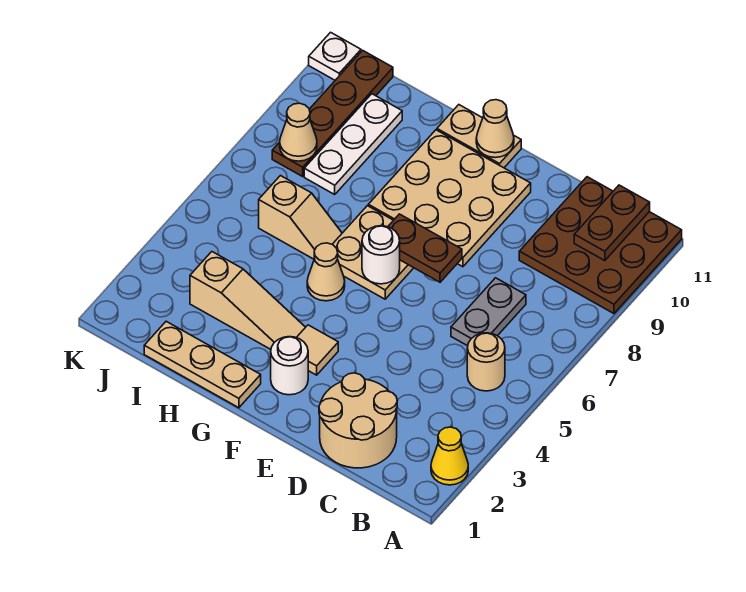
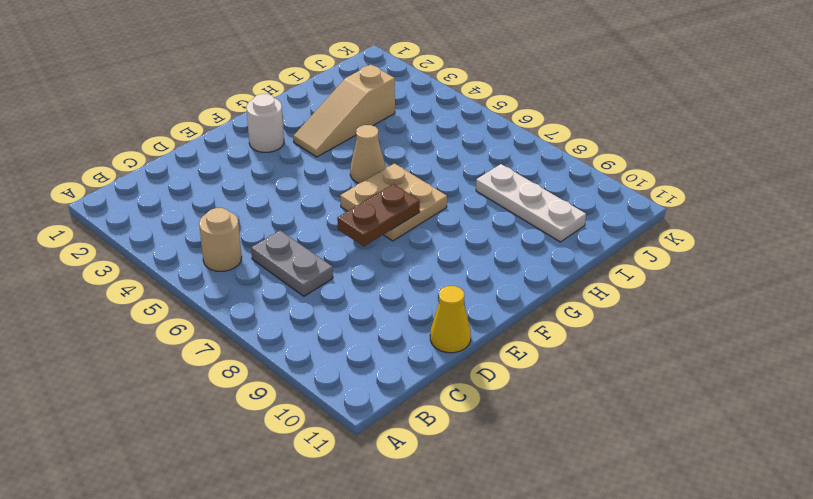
yellow 1x1 cone [430,286,471,353] -> yellow 1x1 cone moved to [431,427,468,485]
none -> brown 3x3 plate [519,177,682,313]
none -> tan 2x2 round brick [319,373,397,468]
none -> tan 3x3 plate [368,130,531,267]

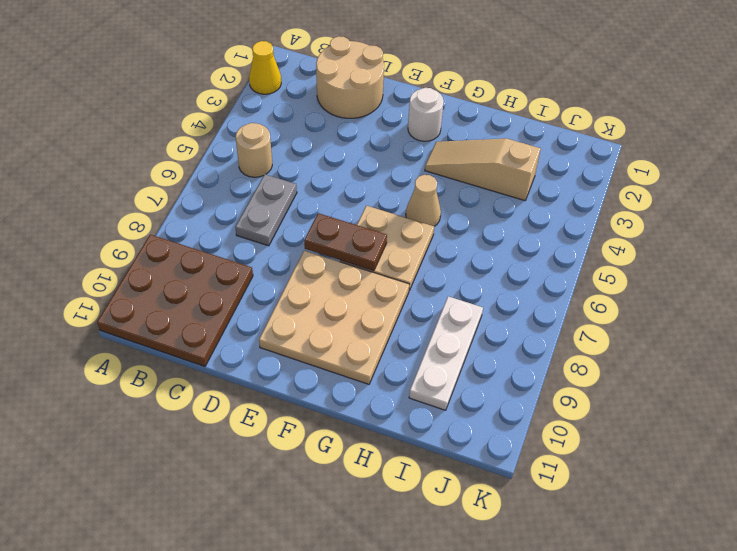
none -> tan 1x1 tile [296,325,338,375]
none -> tan 1x2 plate [437,105,521,168]
none -> tan 1x3 plate [144,321,261,408]

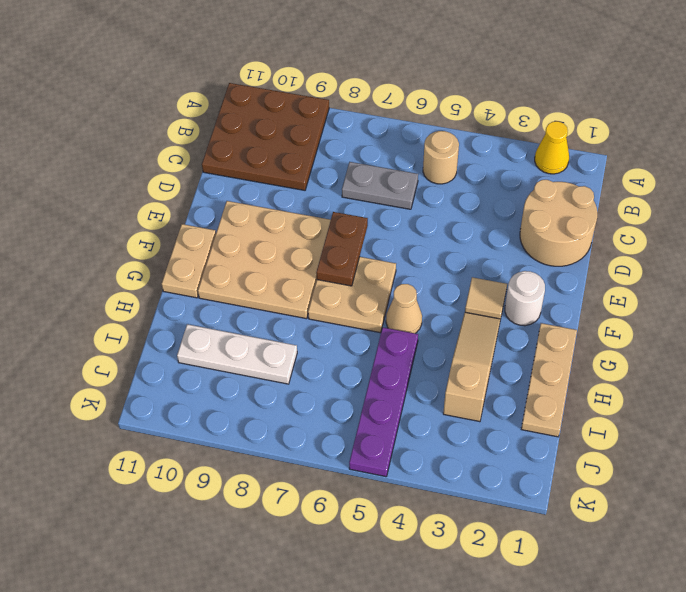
purple 1x4 plate [349,327,418,477] -> none
none -> tan 1x2 slope [259,176,342,259]
none -> brown 1x4 plate [272,50,393,176]
none -> white 1x1 plate [309,32,361,80]

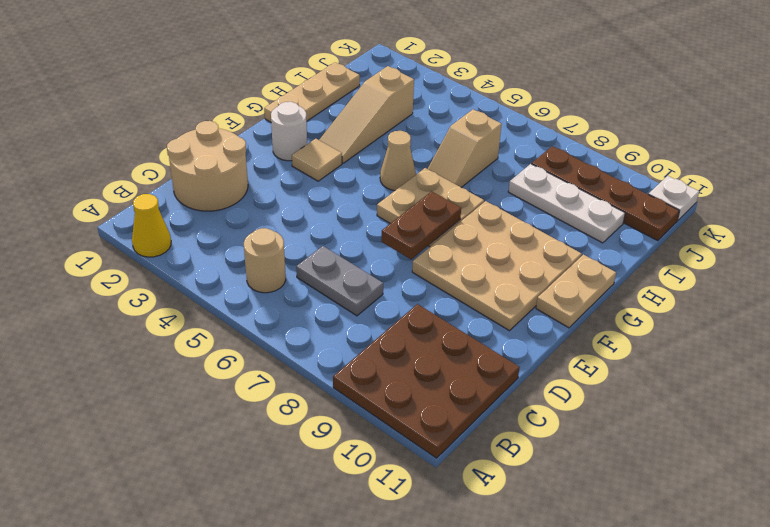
none -> brown 1x2 plate [574,185,650,261]
none -> white 1x1 round brick [362,226,400,284]
none -> tan 1x1 cone [476,100,514,158]

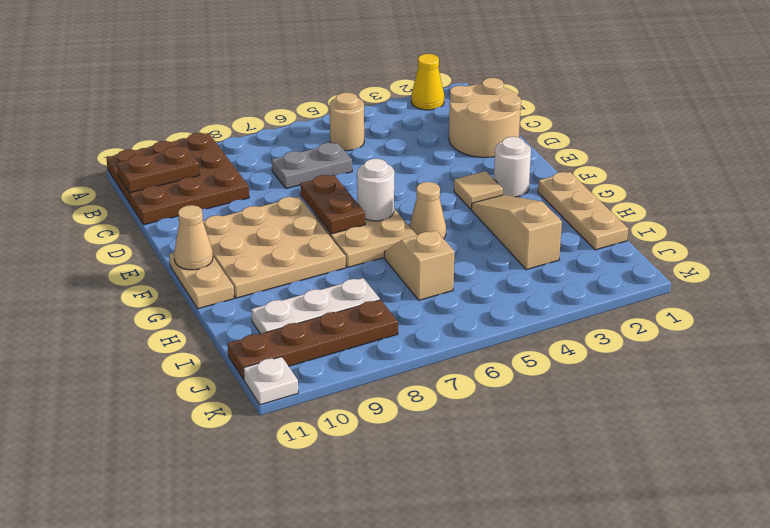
none -> tan 1x1 cone [280,103,317,161]

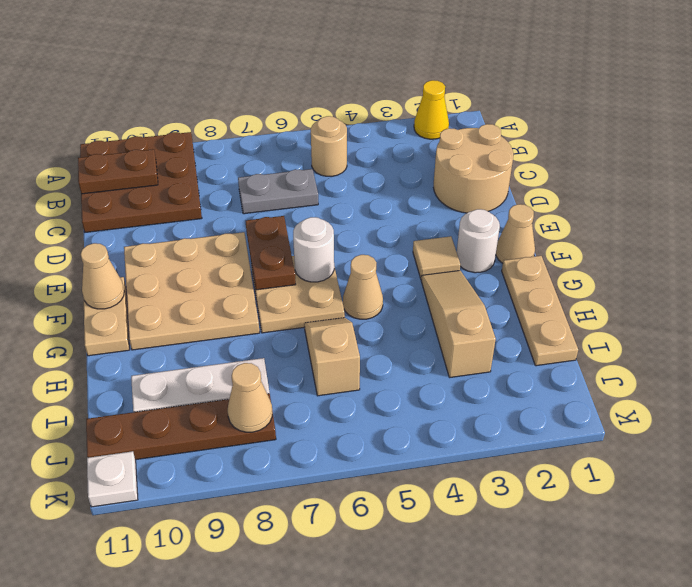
tan 1x1 cone [496,204,535,263] -> none

